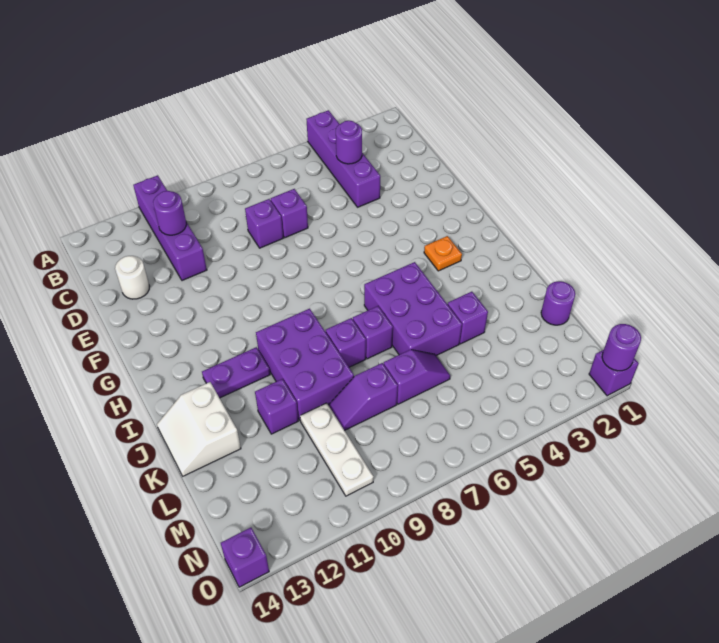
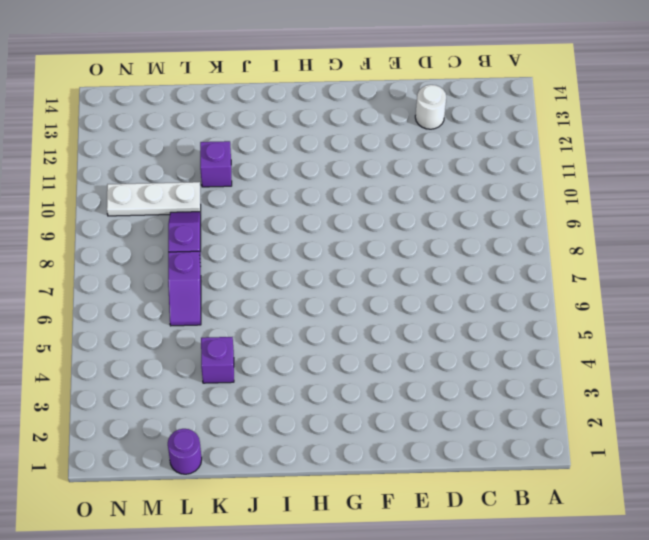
none -> purple 1x4 brick [306,110,380,207]
none -> purple 1x4 brick [133,175,207,281]
none -> purple 1x1 brick [271,189,308,238]

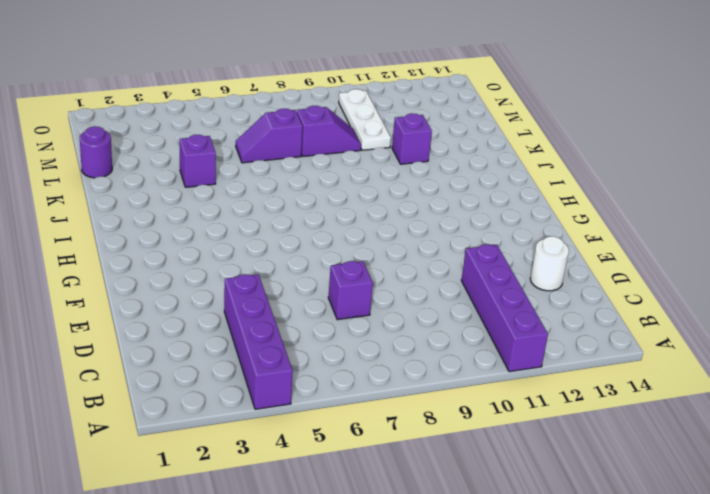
none -> purple 1x1 brick [245,199,283,248]
none -> orange 1x1 plate [424,236,462,271]
none -> purple 2x3 brick [364,262,462,356]

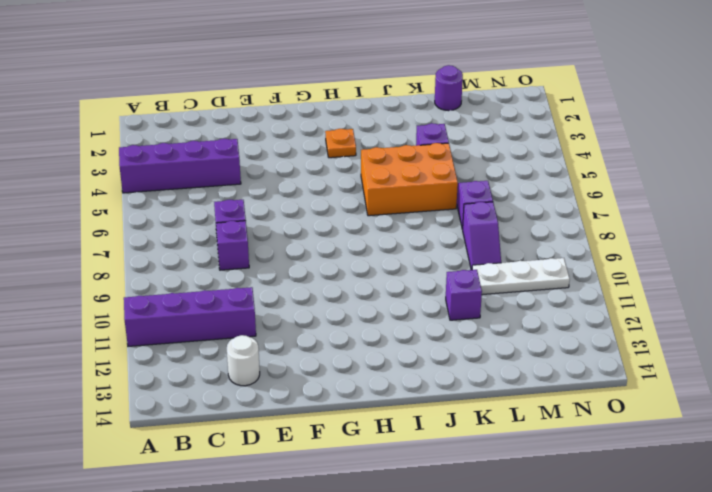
orange 2x3 brick [361,143,458,216] -> purple 2x3 brick [364,262,462,356]
none -> purple 2x3 brick [256,309,354,420]
none -> purple 1x2 plate [202,347,270,398]
none -> purple 1x1 brick [353,306,393,359]

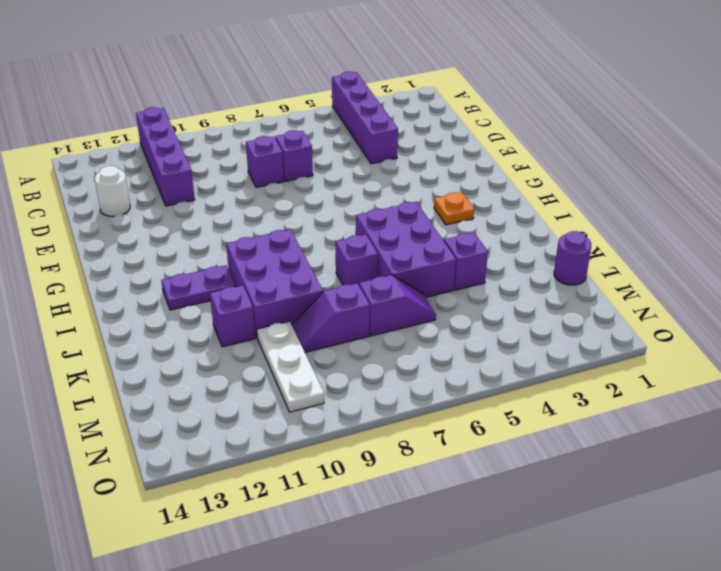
none -> purple 1x1 brick [326,318,366,367]
none -> white 2x2 slope [157,382,241,476]
none -> purple 1x1 brick [589,350,639,396]

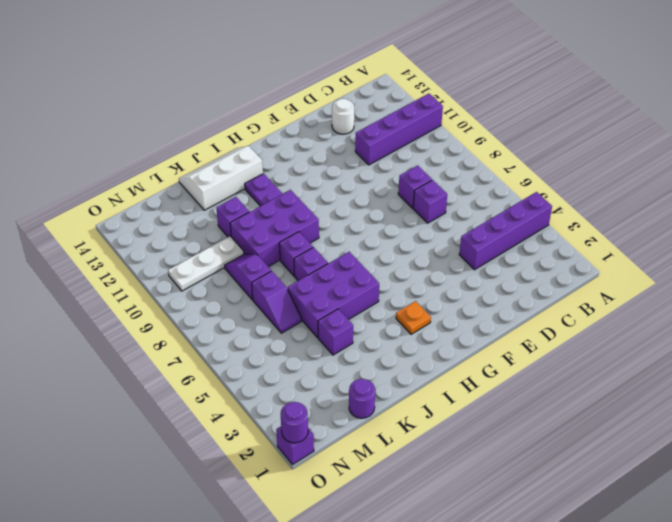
white 2x3 slope [179,146,263,210] -> white 2x2 slope [157,382,241,476]
none -> purple 1x1 brick [221,528,269,587]
none -> purple 1x1 round brick [336,121,362,164]
none -> purple 1x1 round brick [153,191,186,235]

